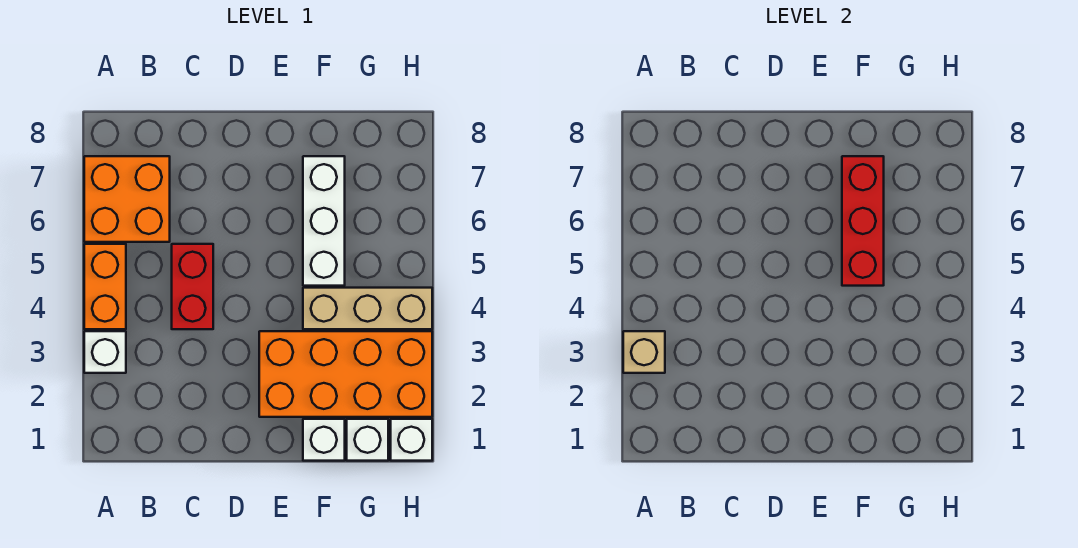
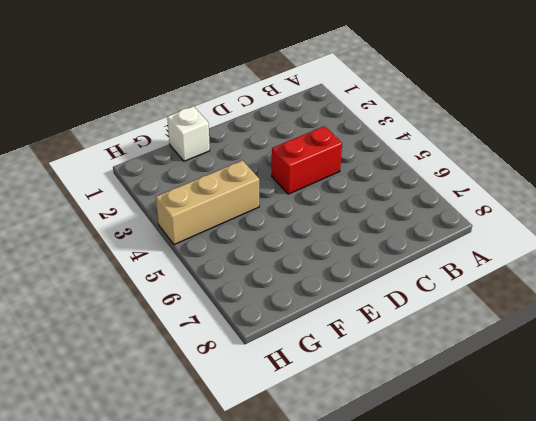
red 1x2 brick [272,126,342,194] -> red 1x2 brick turned to [172,244,213,329]
none -> white 1x1 brick [84,331,126,373]
none -> orange 1x2 brick [84,244,126,329]
none -> orange 2x2 brick [84,156,170,242]

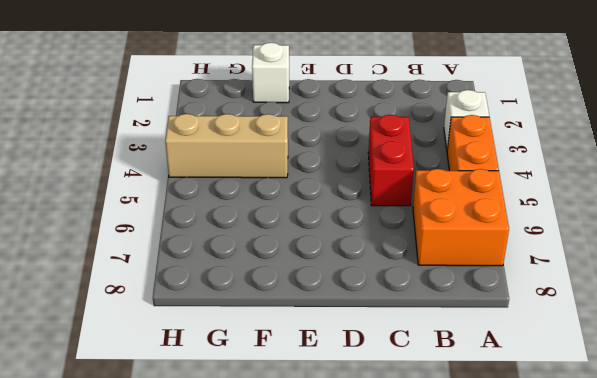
none -> orange 2x4 brick [259,331,432,417]
none -> white 1x3 brick [303,156,345,286]
none -> white 1x1 brick [347,419,388,461]

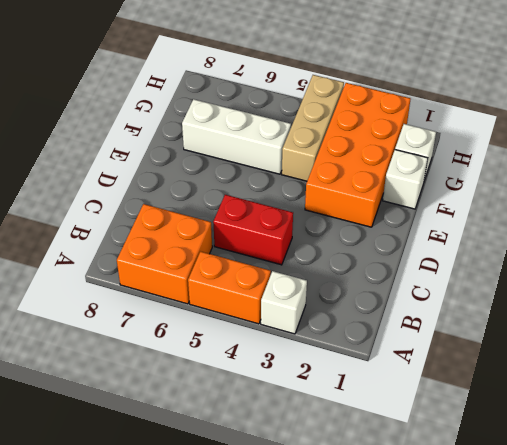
none -> white 1x1 brick [391,419,432,461]
none -> tan 1x1 brick [623,331,665,373]
none -> red 1x3 brick [842,156,884,286]

